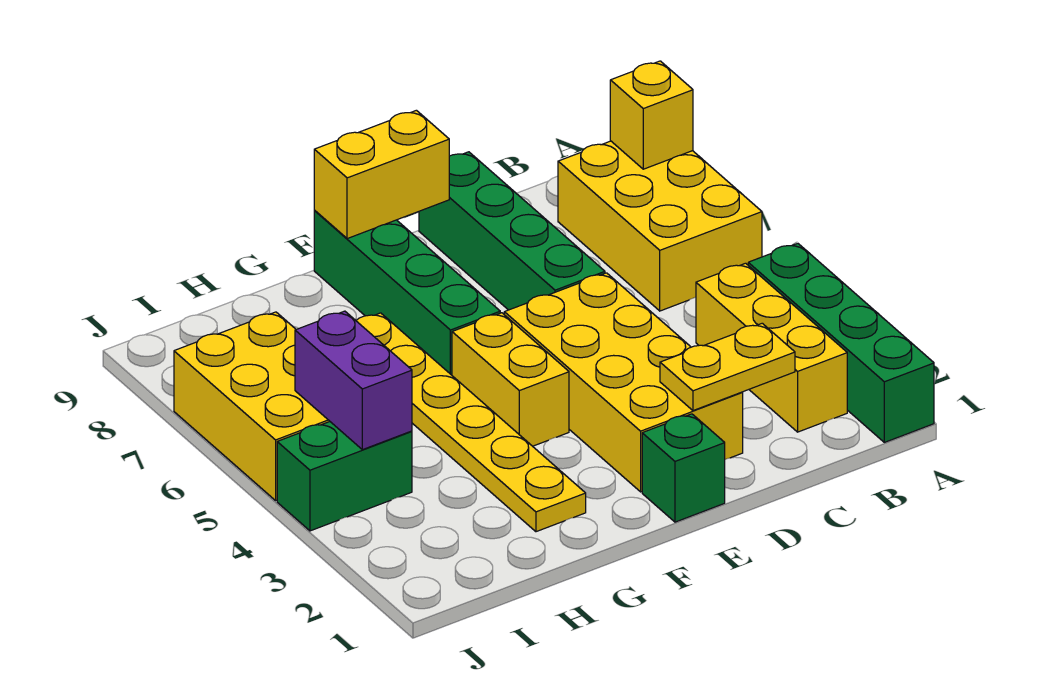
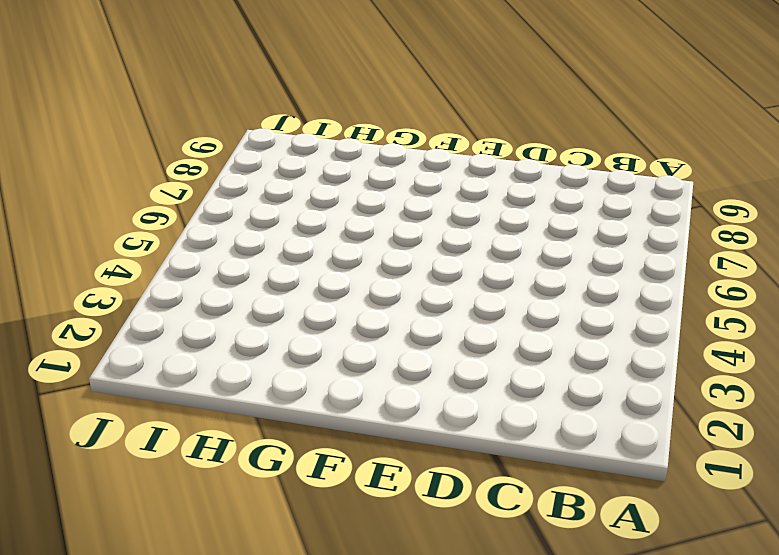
none -> green 1x4 brick [748,244,934,442]
none -> yellow 2x3 brick [558,141,762,311]
none -> yellow 1x3 brick [696,263,847,432]

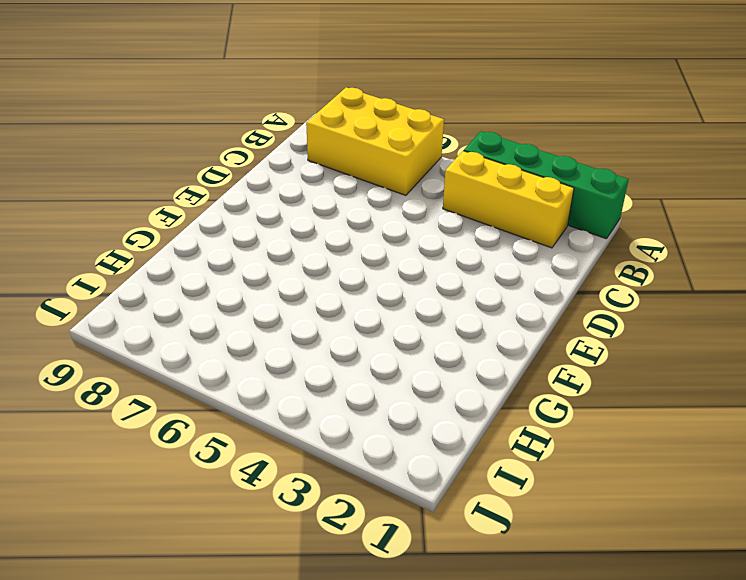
none -> yellow 2x4 brick [504,273,743,492]
none -> green 1x4 brick [419,152,605,310]
none -> green 1x1 brick [642,414,725,522]

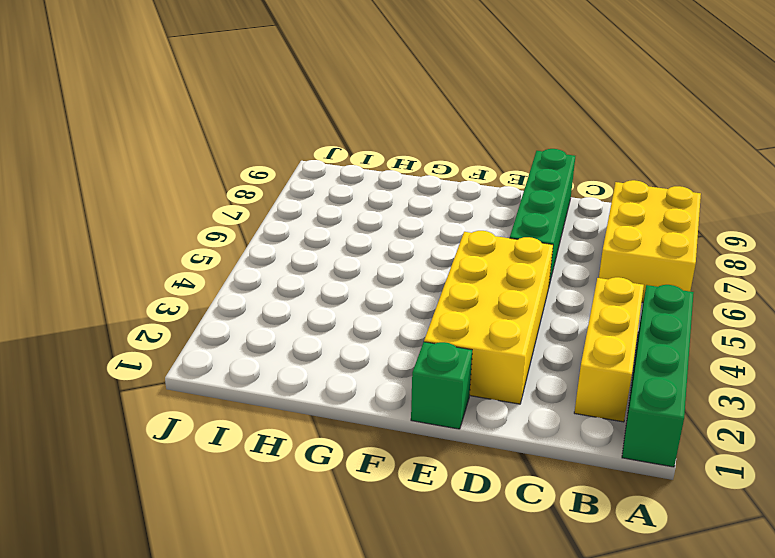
none -> yellow 1x2 brick [452,313,569,446]
none -> green 1x4 brick [314,211,500,375]
none -> yellow 1x6 plate [356,313,586,532]

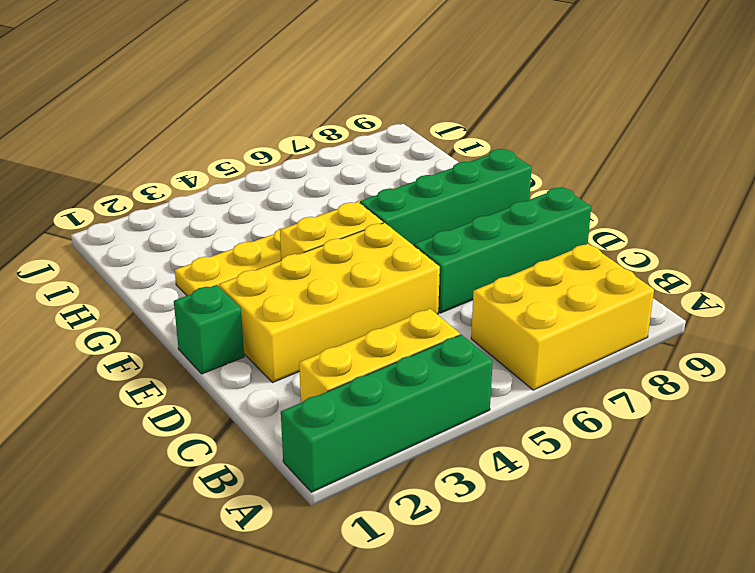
none -> green 1x2 brick [277,422,412,531]
none -> yellow 2x3 brick [174,312,330,500]
none -> yellow 1x1 brick [610,61,693,169]

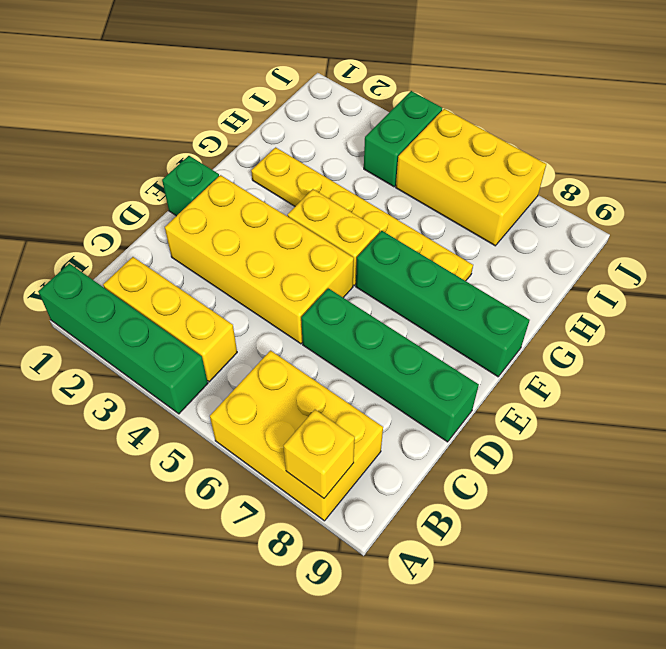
none -> yellow 1x2 plate [660,323,795,411]
none -> yellow 1x2 brick [314,110,449,239]
none -> purple 1x2 brick [295,311,412,450]

